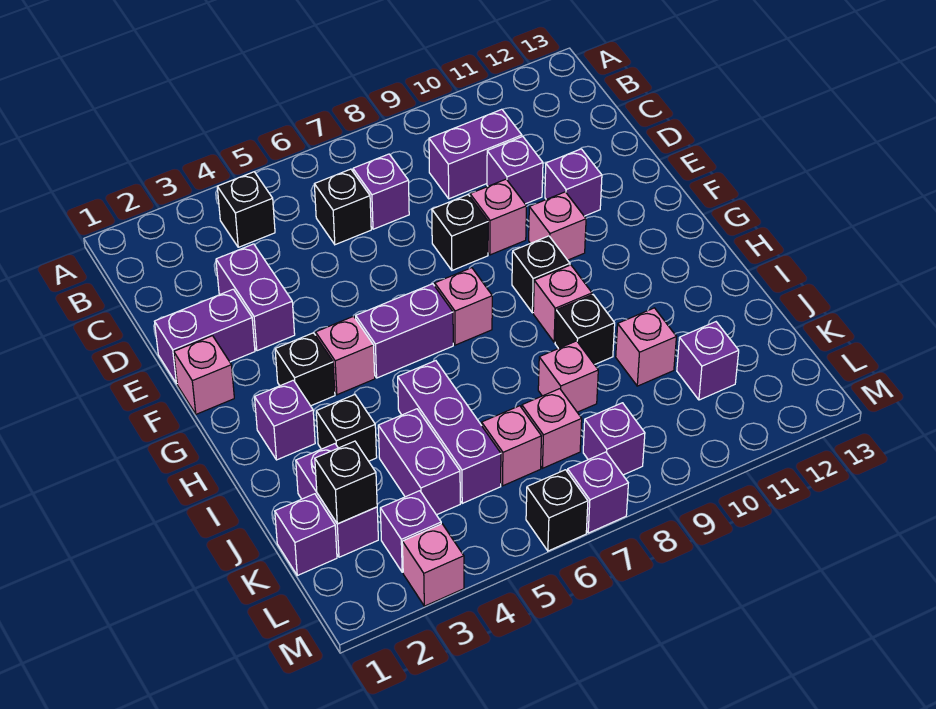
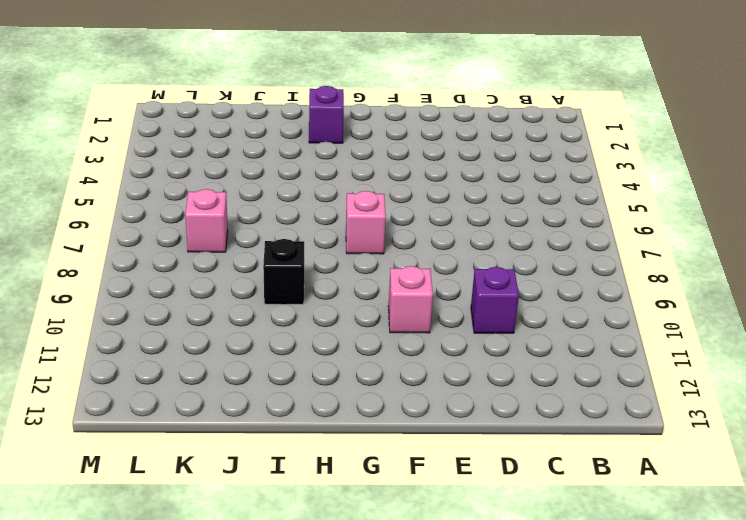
none -> black 1x1 brick [217,172,275,247]
none -> black 1x1 brick [314,169,371,245]
none -> purple 1x1 brick [353,154,409,229]
none -> purple 1x2 brick [429,109,522,199]

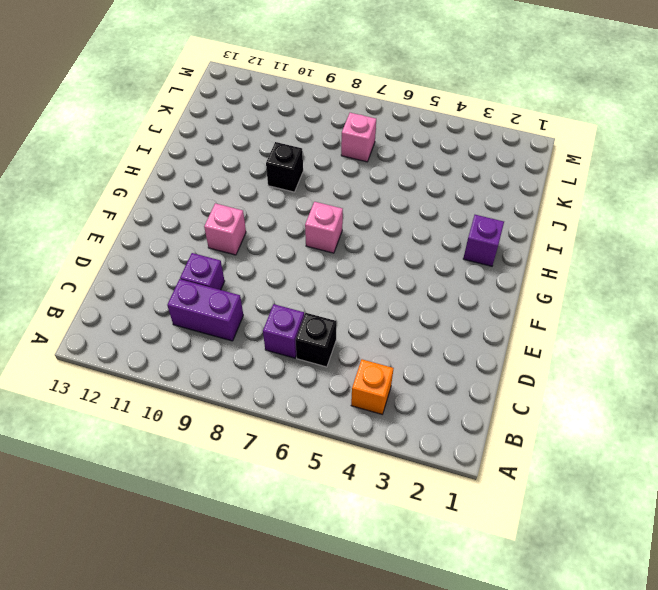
orange 1x1 brick [351,359,394,414] -> black 1x1 brick [217,172,275,247]
none -> purple 1x2 brick [216,244,295,351]
none -> purple 1x2 brick [155,289,255,384]
none -> black 1x1 brick [432,195,488,270]
none -> pink 1x1 brick [470,179,526,255]

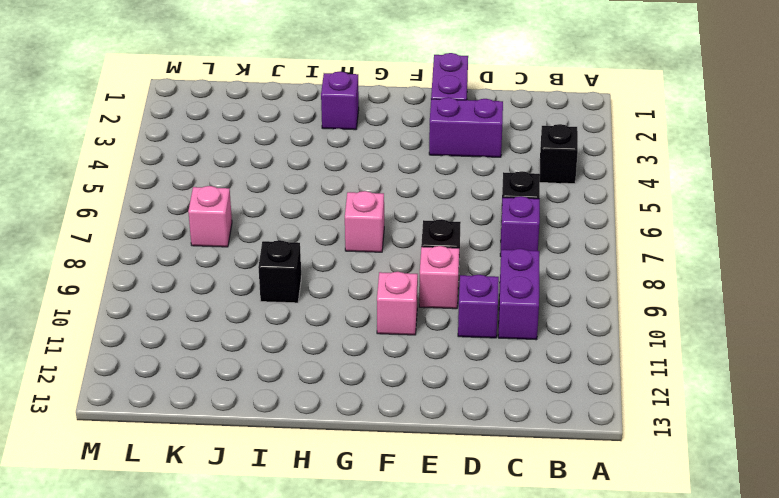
none -> purple 1x1 brick [545,149,602,216]
none -> pink 1x1 brick [174,336,234,414]
none -> black 1x1 brick [275,333,335,406]
none -> pink 1x1 brick [316,316,375,395]

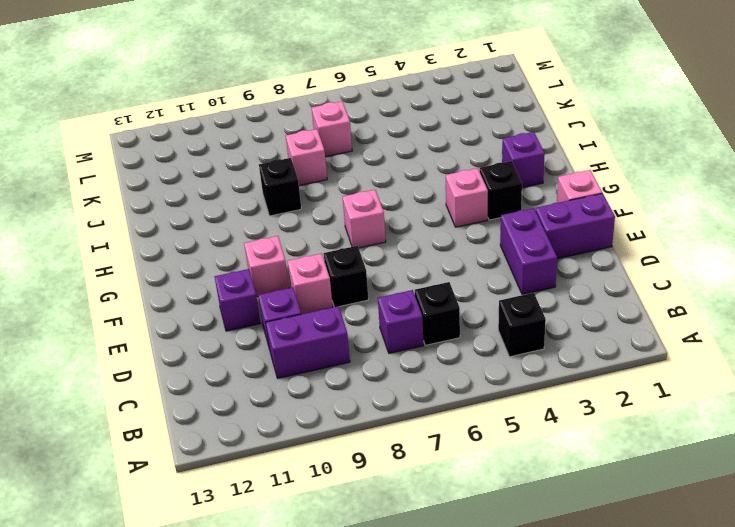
none -> purple 1x2 brick [356,284,453,378]
none -> black 1x1 brick [512,236,570,313]
none -> pink 1x1 brick [533,265,592,342]
none -> black 1x1 brick [316,395,377,461]

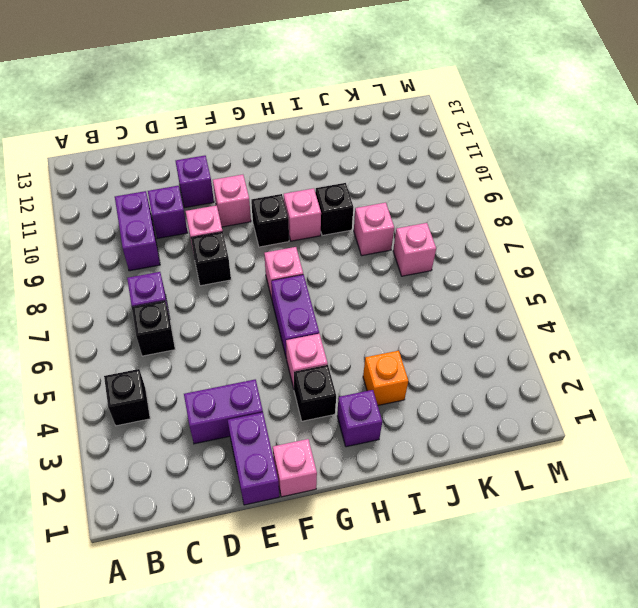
orange 1x1 brick [363,351,408,405] -> black 1x1 brick [316,395,377,461]
none -> purple 1x3 brick [398,361,501,503]
none -> purple 1x2 brick [296,444,378,557]
none -> purple 1x2 brick [378,409,460,515]
none -> pink 1x1 brick [616,308,676,386]

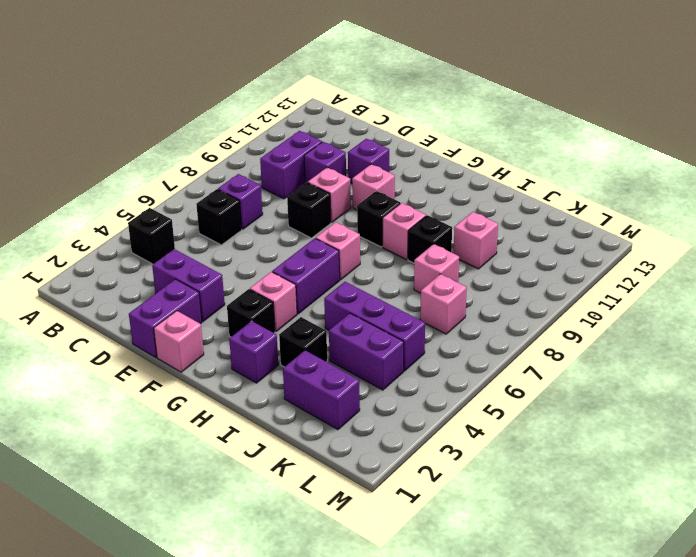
none -> purple 1x1 brick [275,494,337,575]
none -> pink 1x1 brick [482,406,541,486]
none -> purple 1x1 brick [677,322,739,400]
none -> purple 1x1 brick [380,491,441,572]

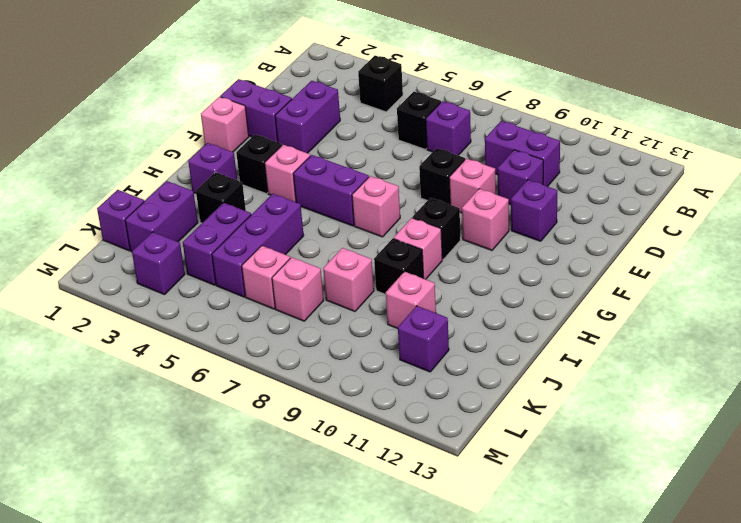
none -> purple 1x1 brick [583,403,645,475]
none -> pink 1x1 brick [402,524,464,606]
none -> black 1x1 brick [526,470,588,551]
none -> purple 1x1 brick [567,452,628,533]

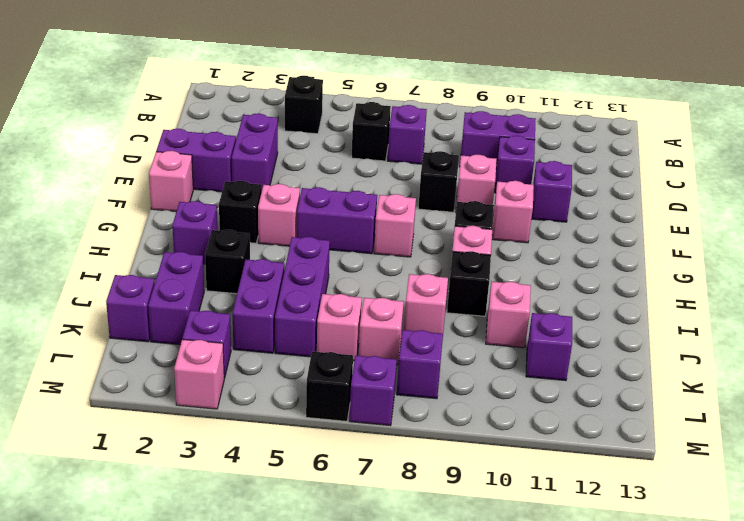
none -> black 1x1 brick [315,441,377,524]

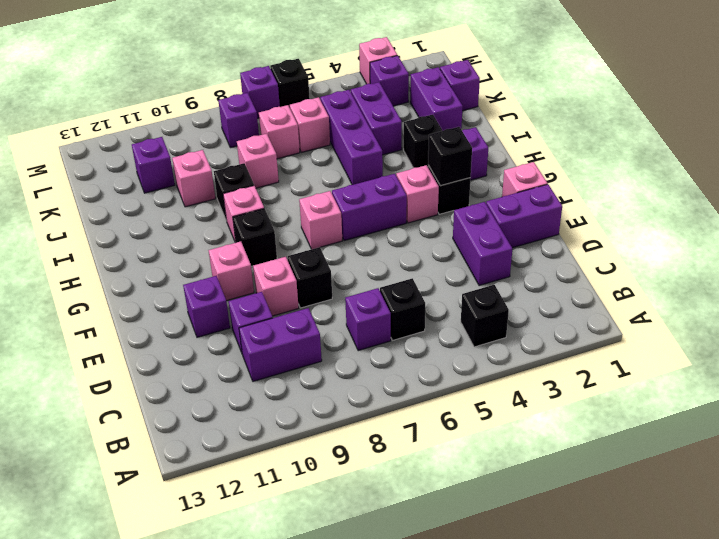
black 1x1 brick [428,127,472,186] -> black 1x1 brick moved to [315,441,377,524]

